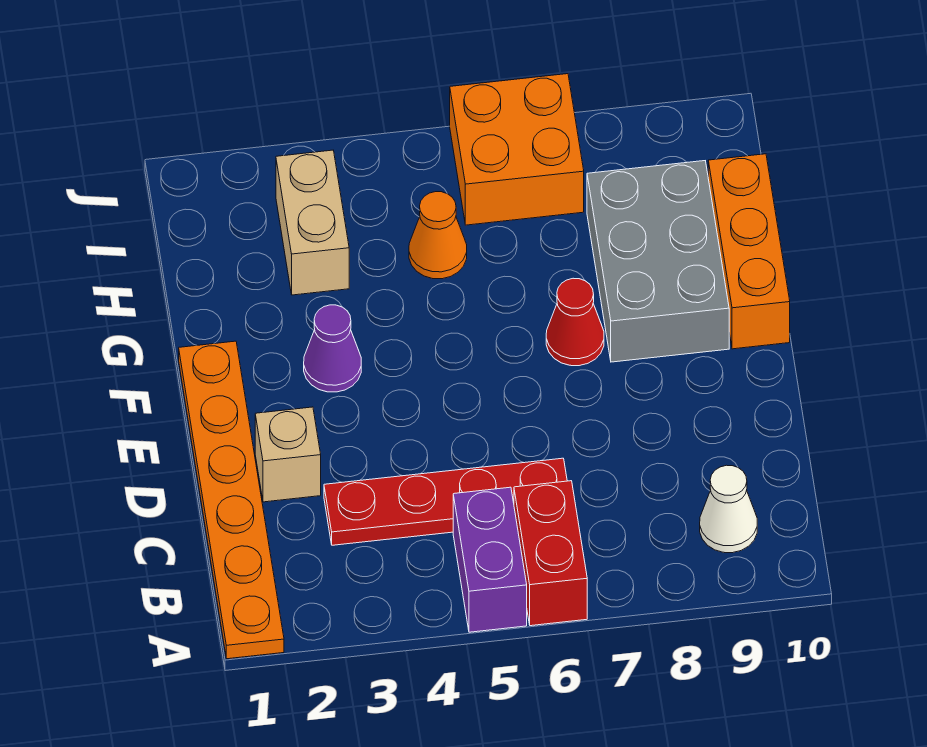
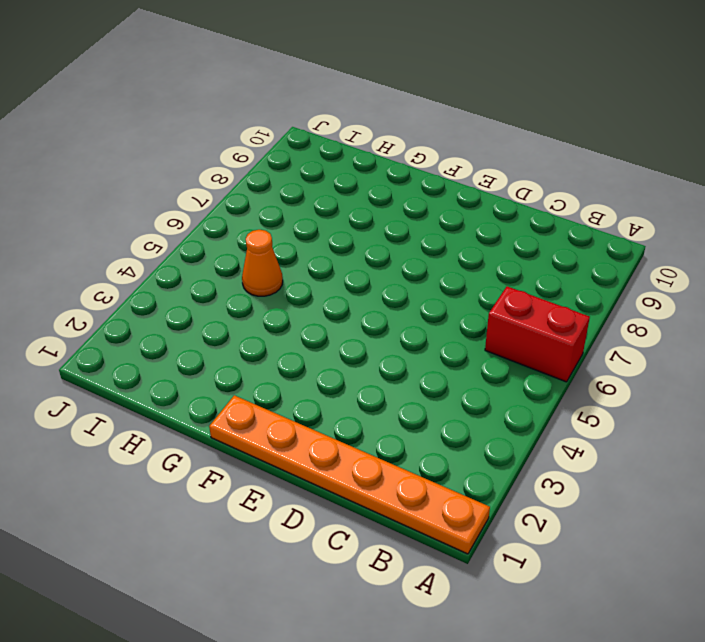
none -> purple 1x2 brick [453,487,527,632]
none -> white 1x1 cone [700,465,757,553]
none -> red 1x4 plate [324,458,567,545]

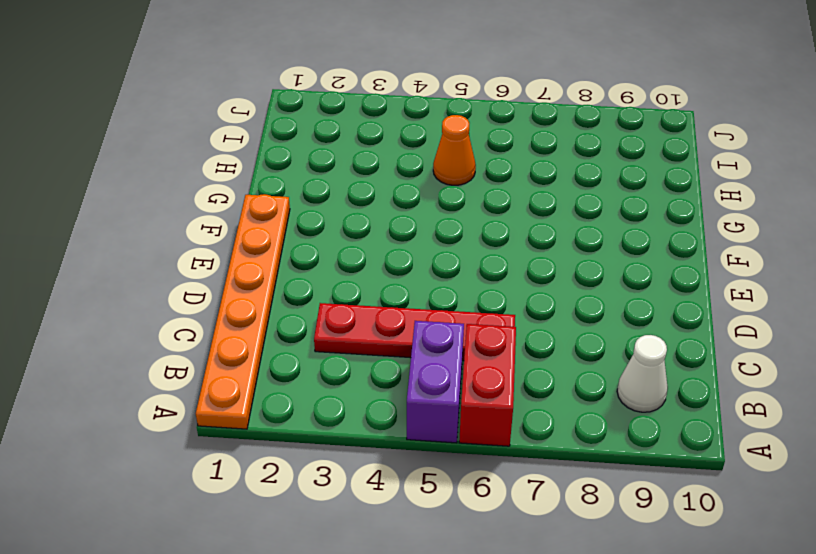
none -> tan 1x1 brick [255,407,321,502]
none -> purple 1x1 cone [304,305,361,392]
none -> red 1x1 cone [546,278,604,366]

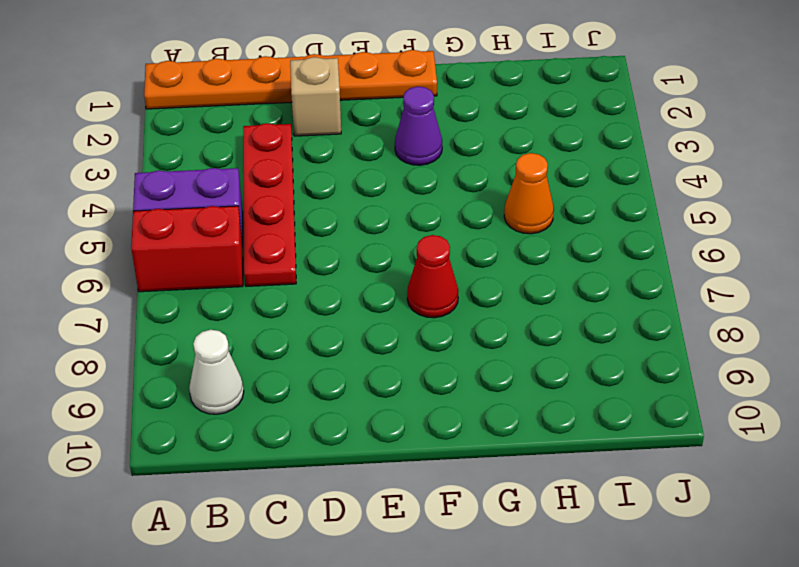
none -> grey 2x3 brick [587,161,729,362]
none -> orange 1x3 brick [708,154,790,349]
none -> tan 1x2 brick [276,150,349,295]

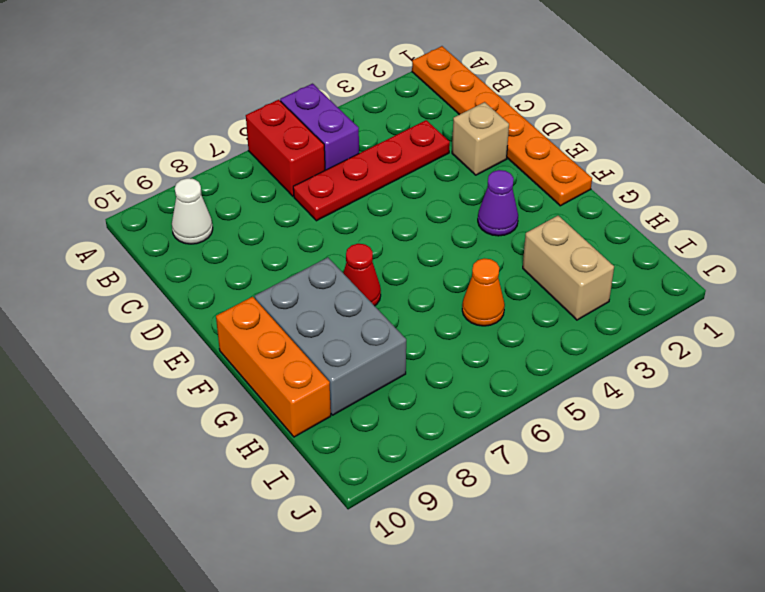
none -> orange 2x2 brick [450,74,584,225]

